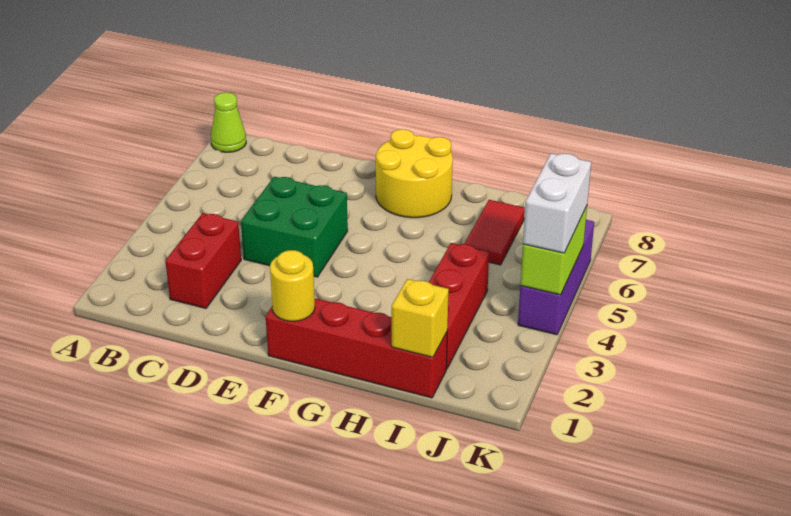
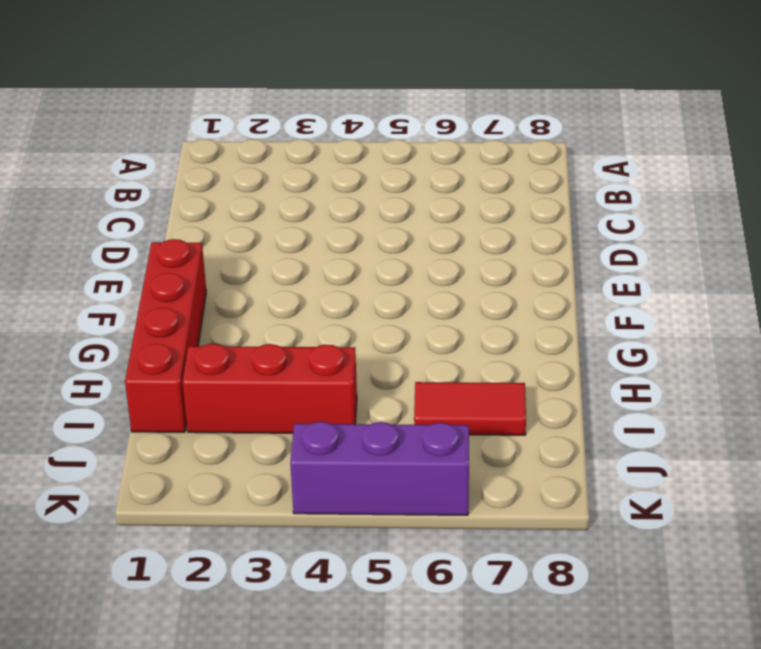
none -> lime 1x1 cone [211,93,246,152]
none -> red 1x2 brick [165,213,241,308]
none -> green 2x2 brick [241,177,348,277]

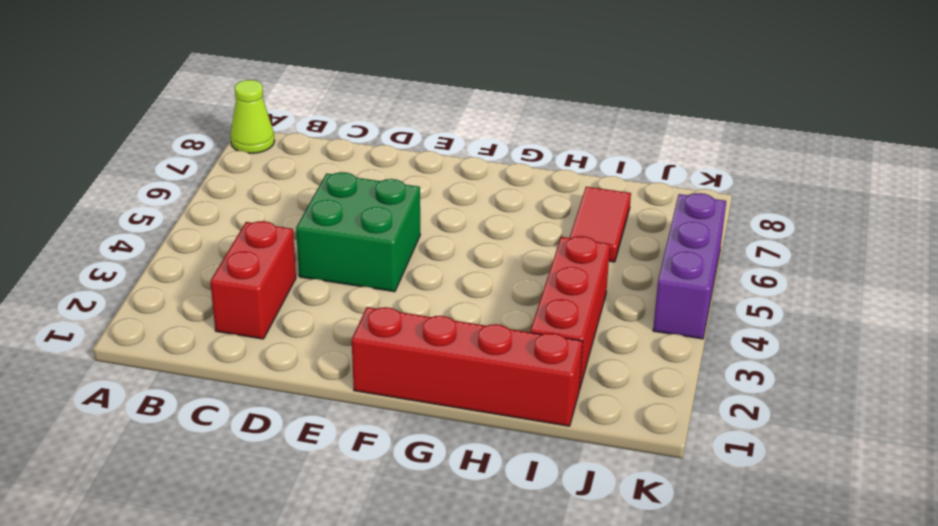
none -> yellow 2x2 round brick [376,129,453,218]
none -> yellow 1x1 round brick [270,250,315,321]
none -> yellow 1x1 brick [392,279,449,357]

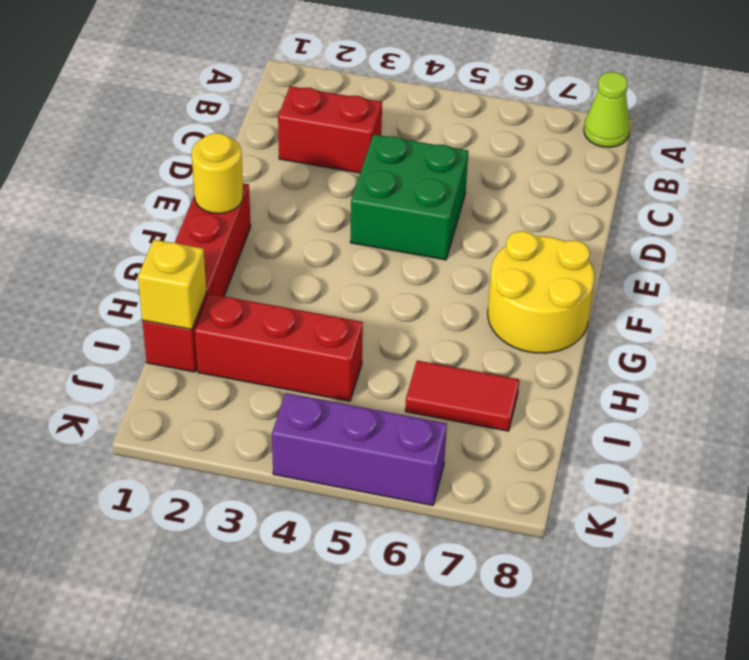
none -> lime 1x2 brick [520,206,587,295]
none -> white 1x2 brick [523,153,591,253]

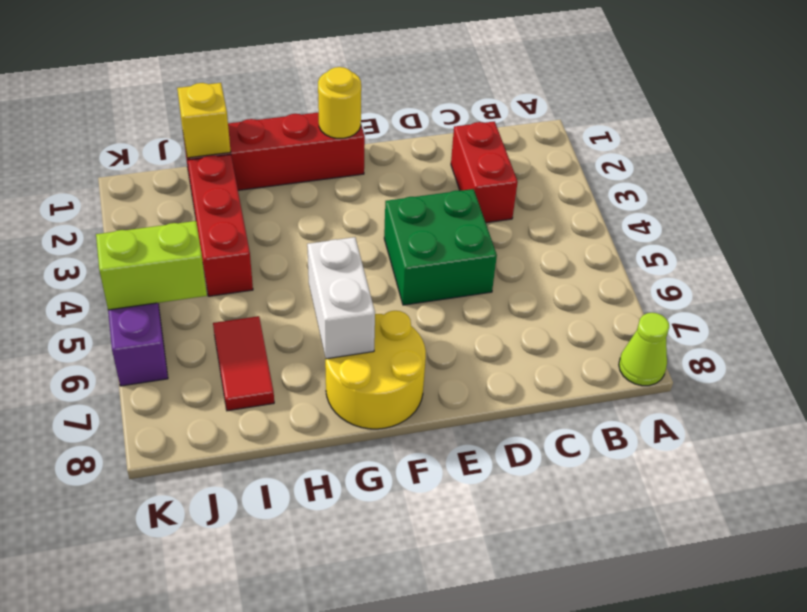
white 1x2 brick [307,237,375,359] -> white 1x2 brick moved to [523,153,591,253]
lime 1x2 brick [96,221,207,310] -> lime 1x2 brick turned to [520,206,587,295]

